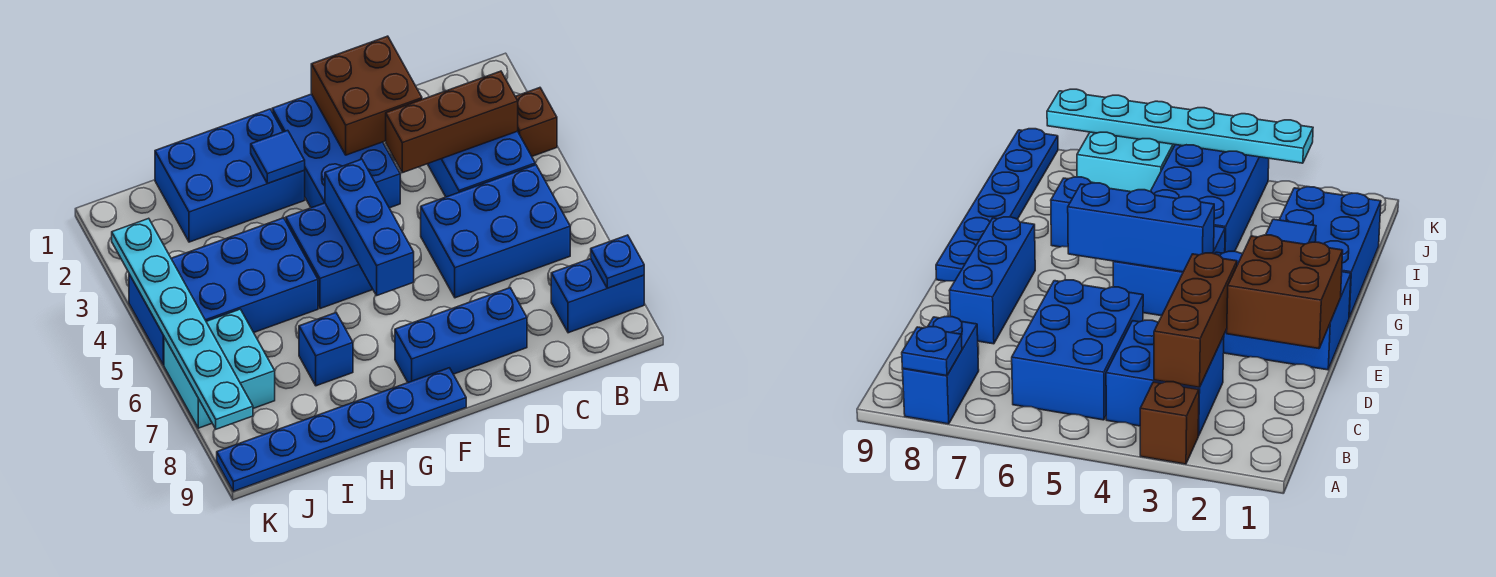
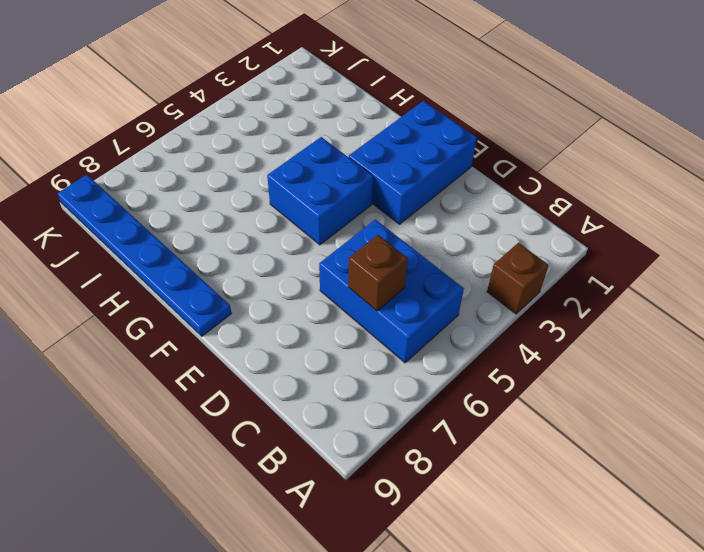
brown 1x1 brick [348,235,408,311] -> none
none -> blue 1x2 brick [551,259,644,333]
none -> blue 2x2 brick [428,131,535,197]
none -> blue 1x3 brick [395,288,527,382]

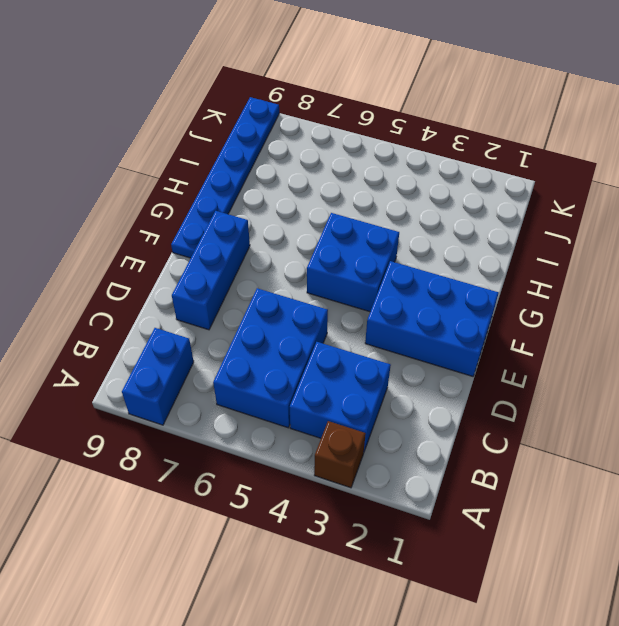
none -> blue 2x3 brick [155,109,305,242]
none -> blue 2x4 brick [129,218,318,365]
none -> blue 1x1 brick [299,313,353,386]

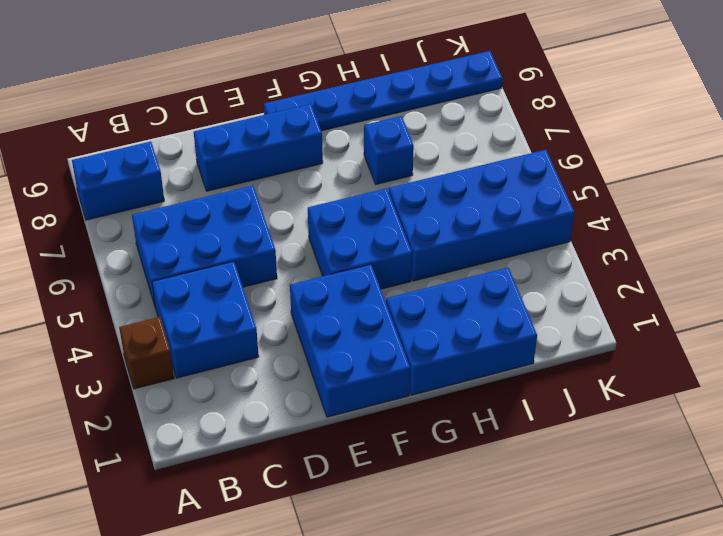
none -> cyan 2x2 brick [164,309,275,428]
none -> blue 1x1 plate [591,235,644,288]
none -> brown 1x3 brick [386,71,518,173]

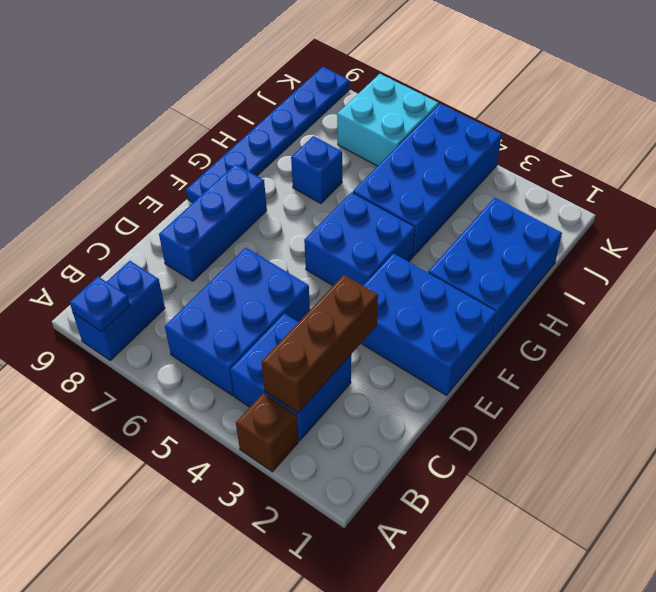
none -> brown 2x2 brick [311,36,422,155]
none -> blue 1x3 brick [325,159,414,295]
none -> blue 1x1 tile [251,130,305,183]

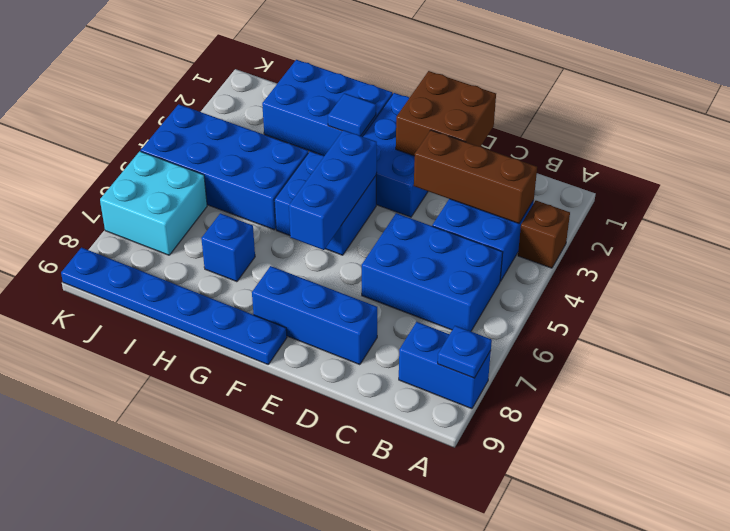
none -> cyan 1x6 plate [112,218,253,429]

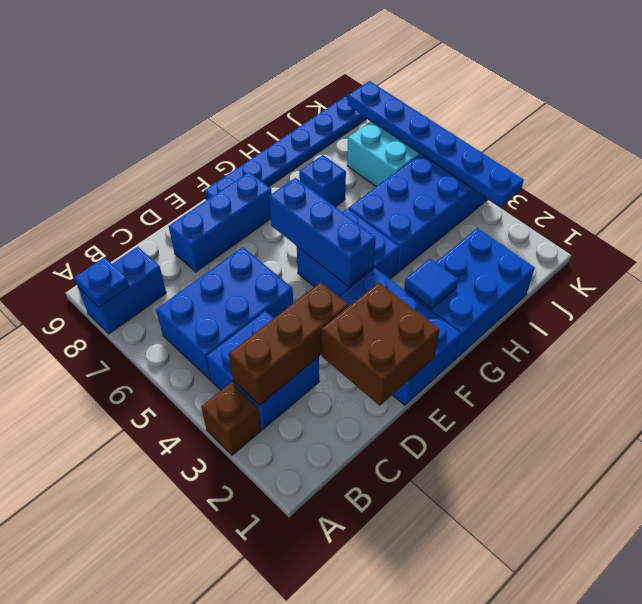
blue 1x6 plate [348,81,524,206] -> cyan 1x6 plate [112,218,253,429]

